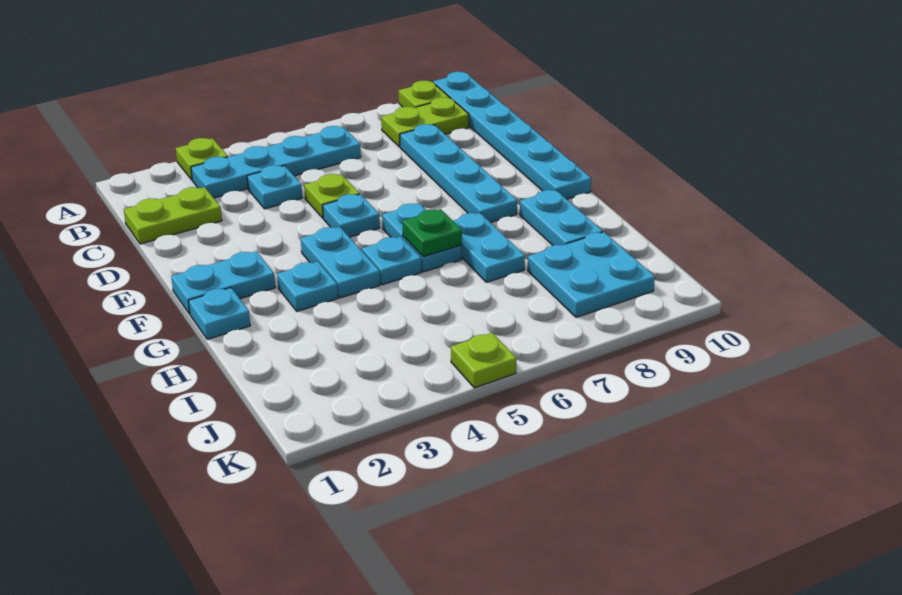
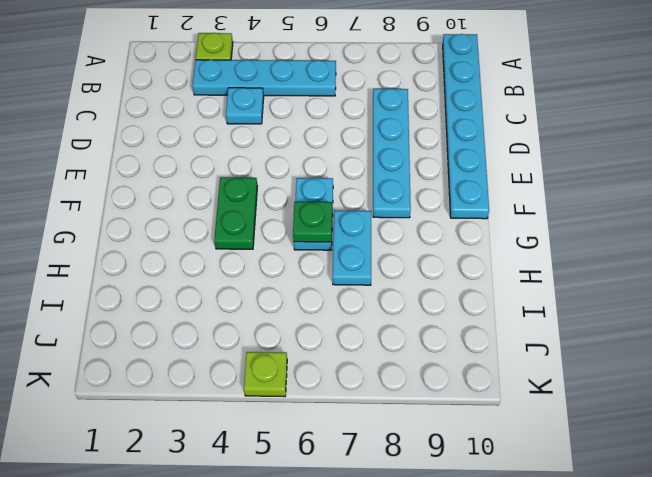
green 1x2 plate [214,177,257,249] -> cyan 1x2 plate [301,227,380,298]
none -> lime 1x1 plate [399,81,450,108]
none -> lime 1x2 plate [381,97,469,147]
none -> lime 1x2 plate [124,187,222,244]

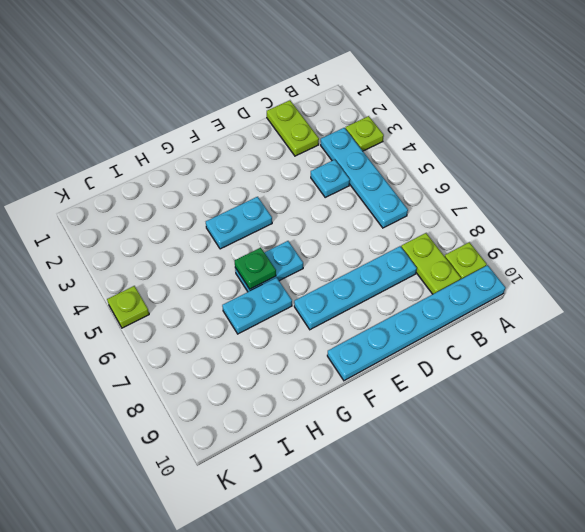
none -> lime 1x1 plate [304,174,360,218]
none -> cyan 1x1 plate [323,194,380,237]
none -> cyan 1x2 plate [171,251,275,314]

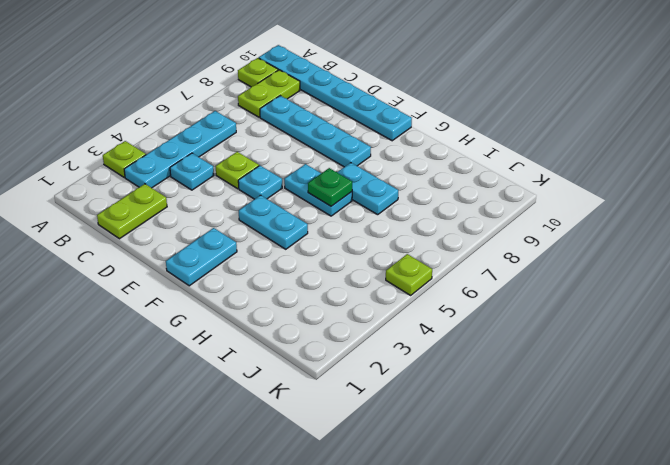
none -> cyan 1x1 plate [189,288,250,339]
none -> cyan 1x1 plate [277,261,338,311]
none -> cyan 1x1 plate [362,237,421,285]

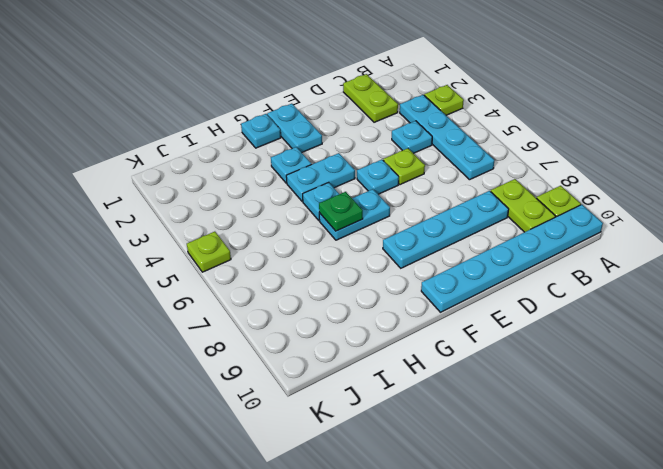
none -> cyan 1x2 plate [453,213,525,282]
none -> cyan 1x2 plate [520,190,603,245]
none -> cyan 2x2 plate [528,232,655,317]

